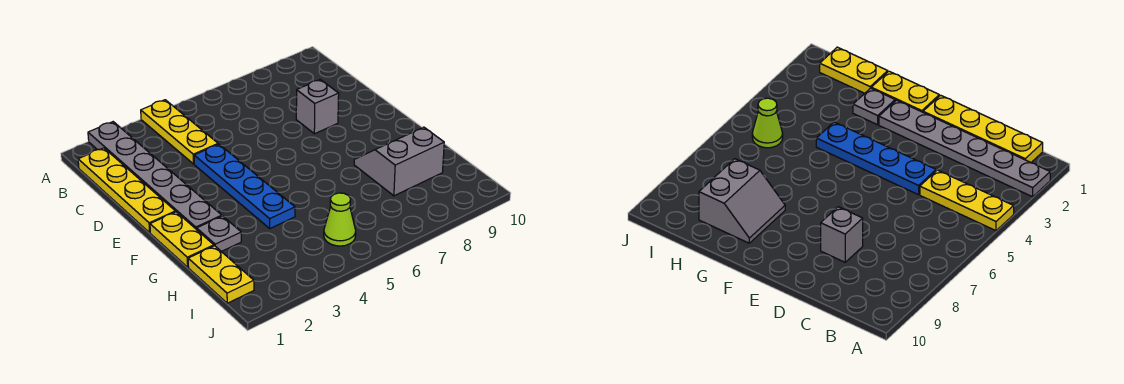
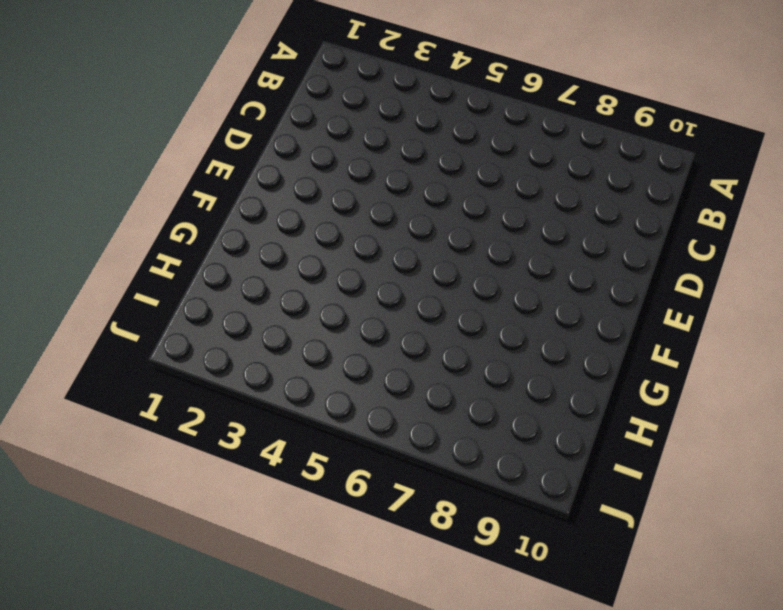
none -> grey 1x6 plate [88,122,222,230]
none -> yellow 1x3 plate [141,100,218,164]

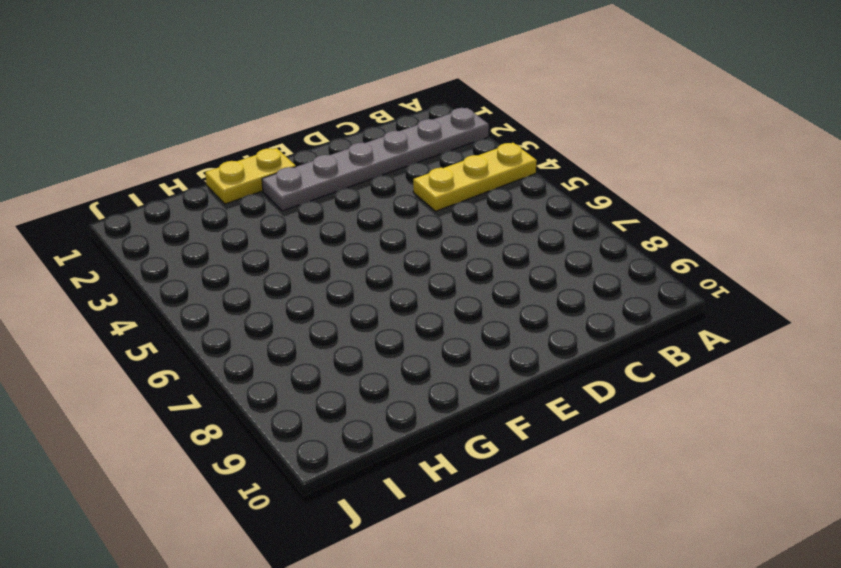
none -> yellow 1x4 plate [78,148,175,233]
none -> blue 1x4 plate [194,144,295,228]

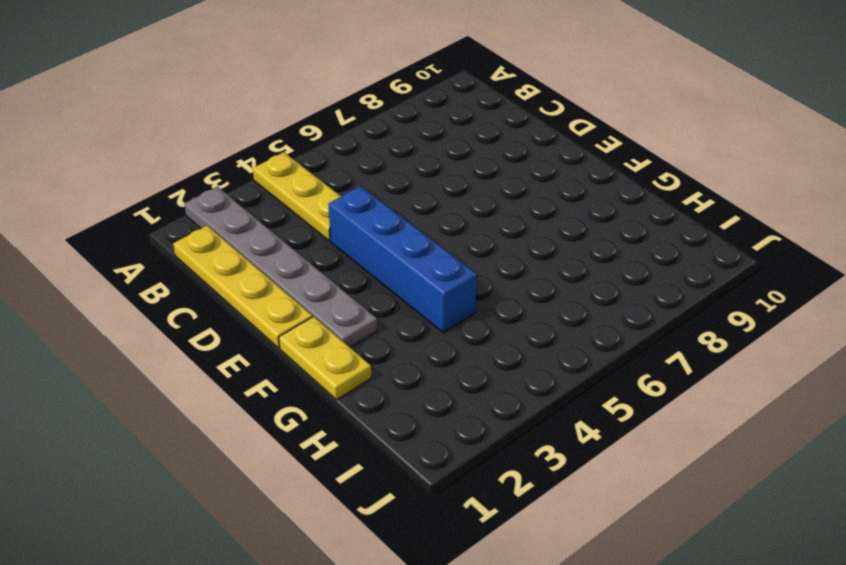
blue 1x4 brick [328,186,477,333] -> blue 1x4 plate [194,144,295,228]
none -> grey 1x1 brick [296,80,339,134]
none -> grey 1x1 plate [197,216,241,252]

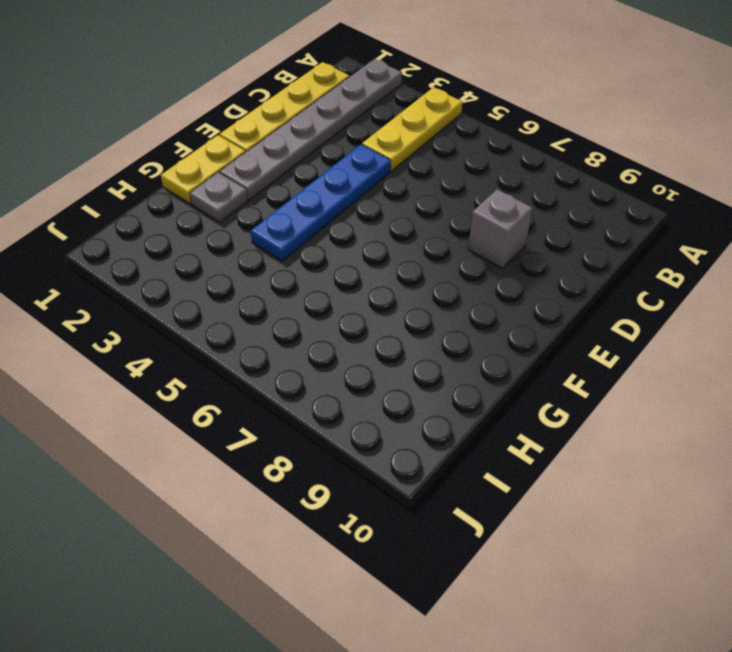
none -> grey 2x2 slope [354,127,444,196]
none -> yellow 1x2 plate [188,246,254,303]

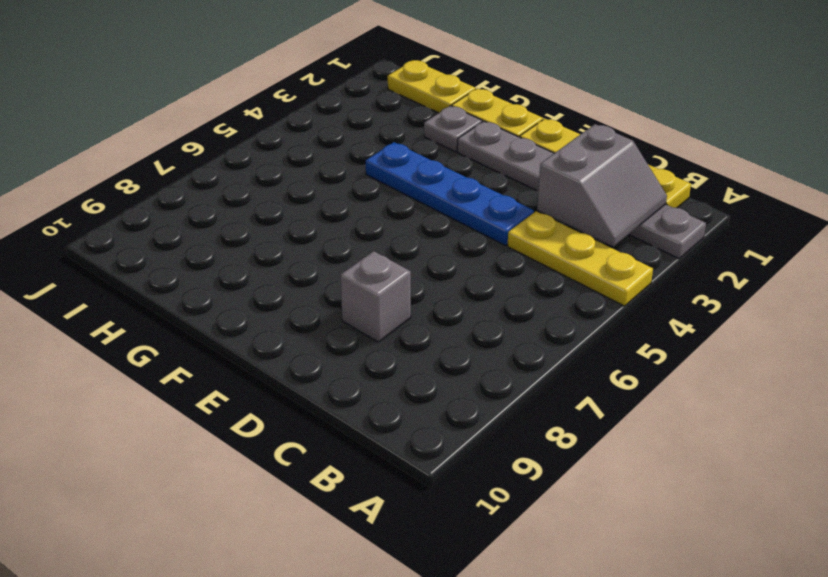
grey 2x2 slope [537,124,667,247] -> grey 2x2 slope moved to [354,127,444,196]
none -> lime 1x1 cone [324,193,356,246]

